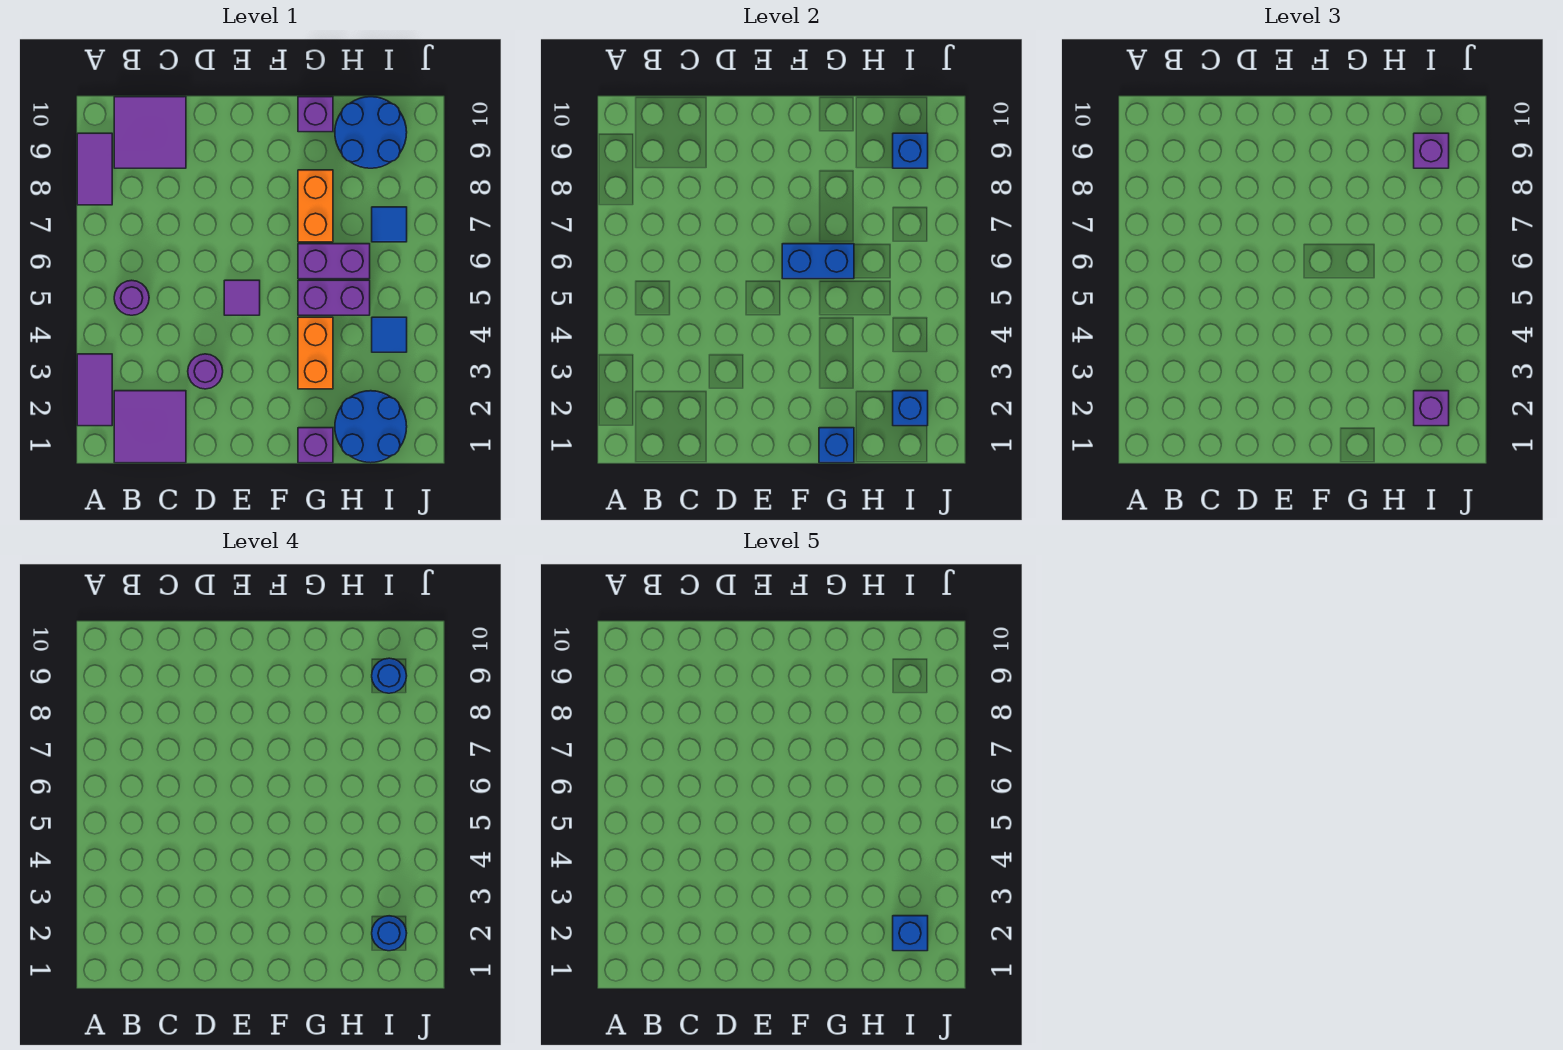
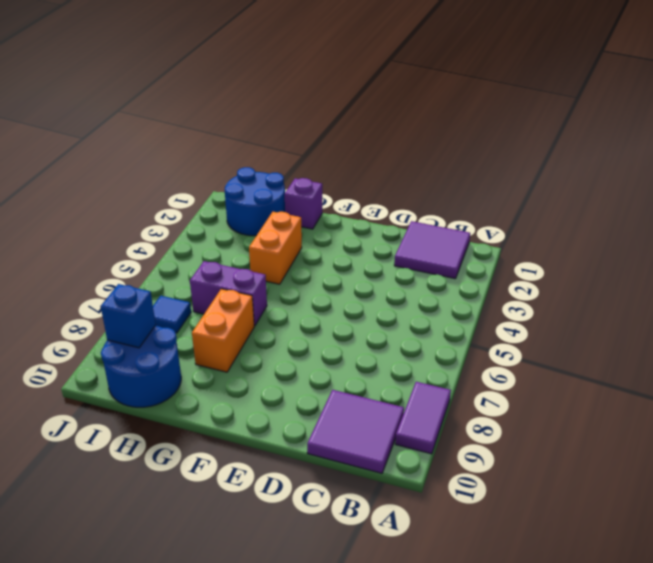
none -> purple 1x2 tile [77,354,112,426]
none -> purple 1x1 round brick [114,280,149,315]
none -> purple 1x1 round brick [188,354,223,389]

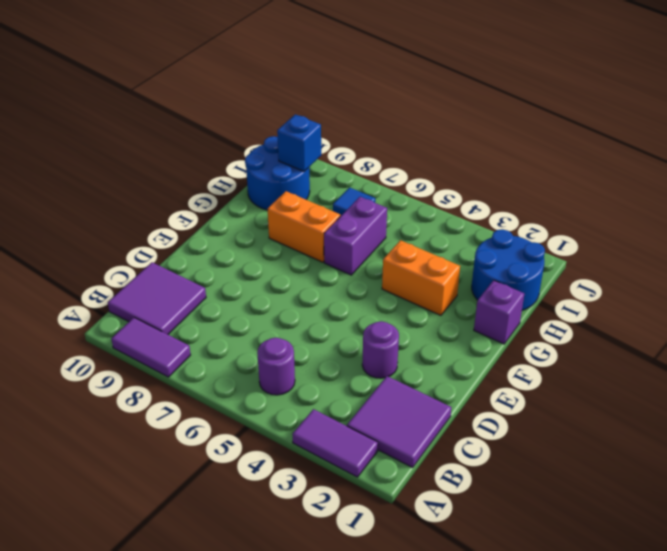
none -> purple 1x1 tile [224,280,260,315]
none -> purple 1x2 brick [298,280,370,315]
none -> purple 1x1 brick [298,97,333,132]

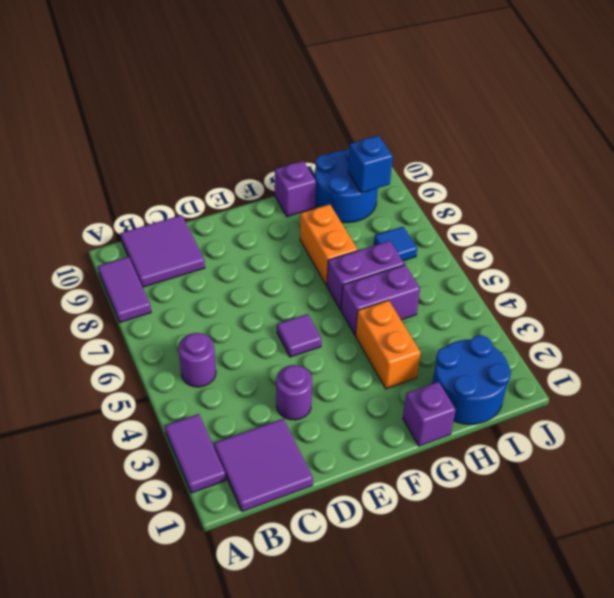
none -> blue 1x1 tile [372,317,407,352]
none -> blue 1x2 brick [782,244,854,279]
none -> blue 1x1 brick [819,428,854,463]

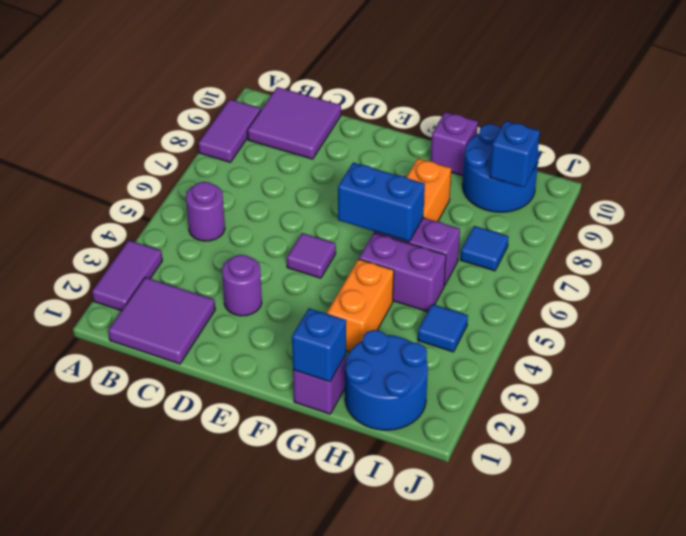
none -> blue 1x1 brick [893,391,928,426]
none -> purple 1x1 brick [1414,391,1449,426]
none -> purple 1x1 brick [1414,133,1449,168]

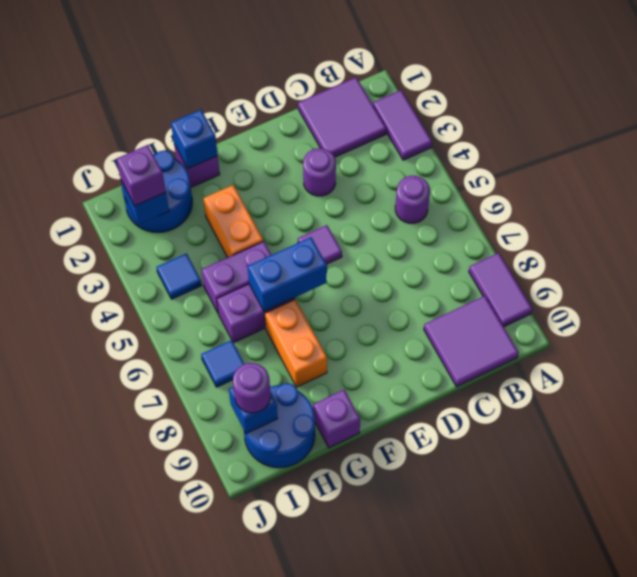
purple 1x1 round brick [233,363,270,413] -> purple 1x1 brick [1414,133,1449,168]
none -> blue 1x1 round brick [372,916,407,951]
none -> blue 1x1 round brick [372,658,407,693]
none -> blue 1x1 brick [893,916,928,951]

